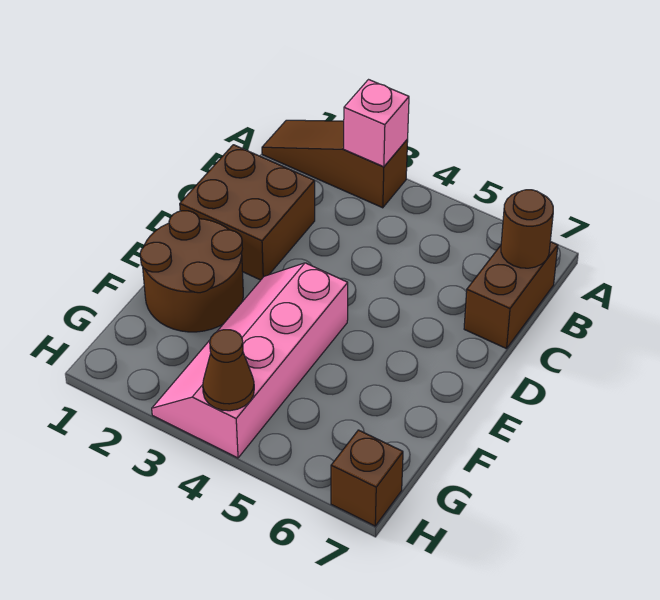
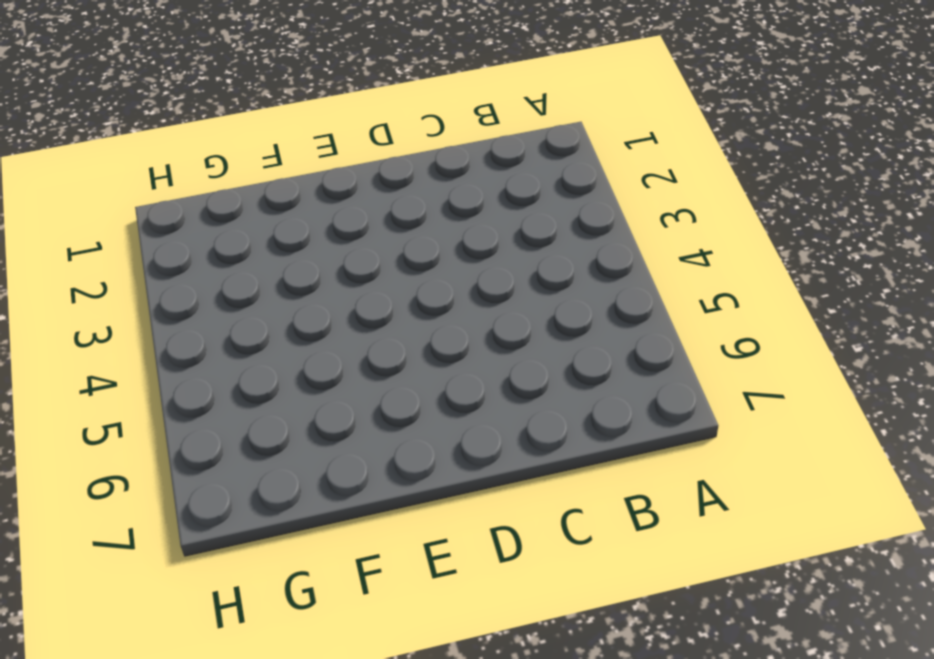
none -> brown 1x3 slope [262,120,408,208]
none -> brown 1x2 brick [464,242,558,349]

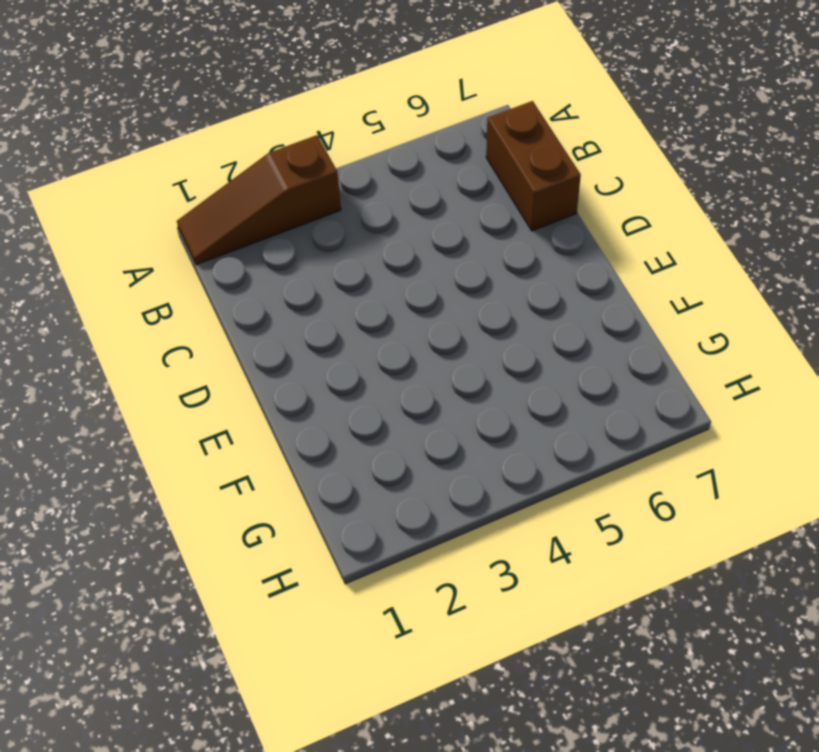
none -> brown 2x2 brick [180,145,315,280]
none -> brown 2x2 round brick [140,211,243,332]

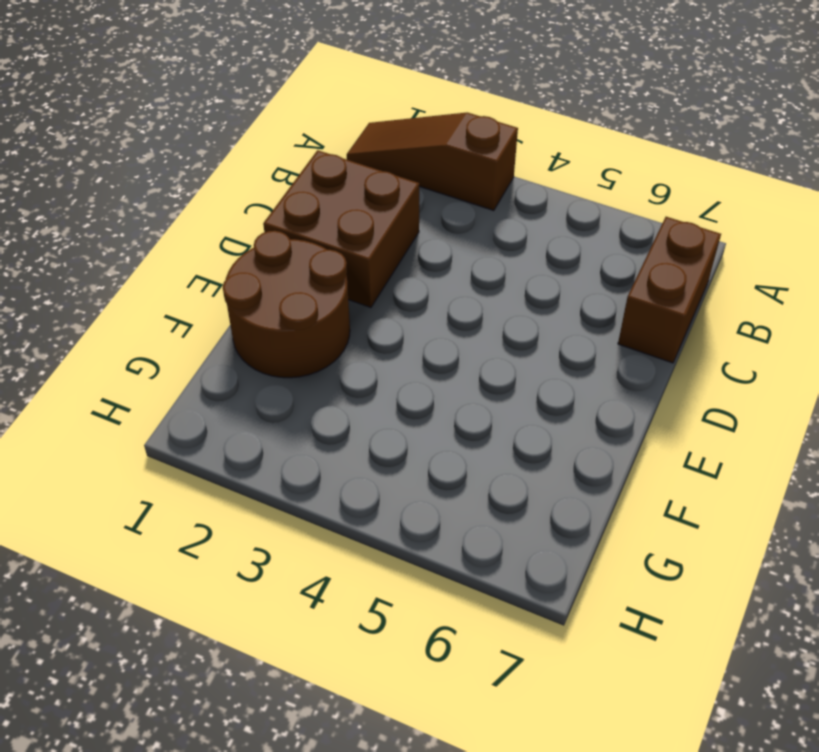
none -> pink 2x4 slope [152,263,348,458]
none -> brown 1x1 brick [331,430,403,526]

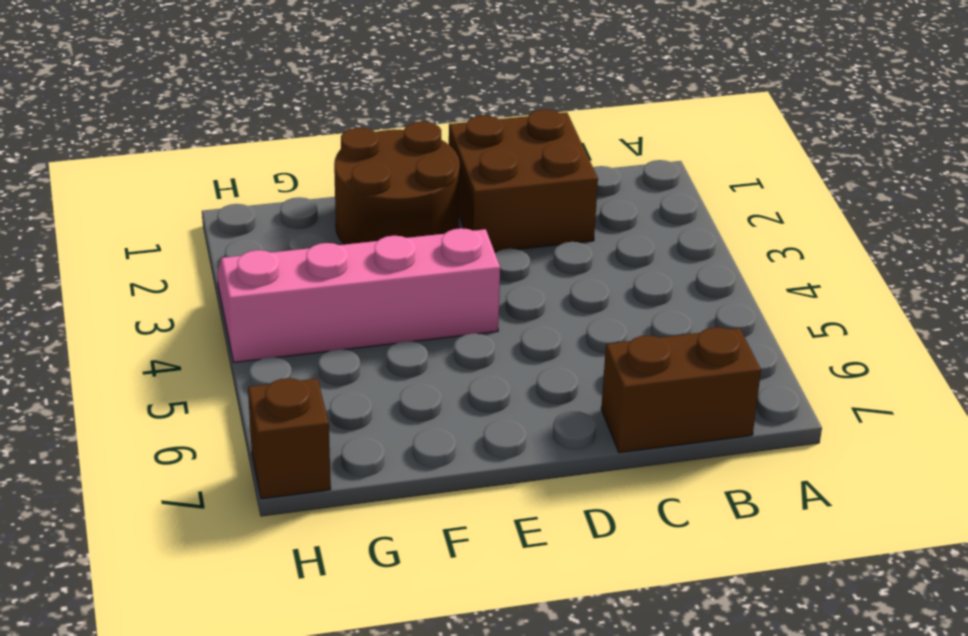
none -> brown 1x3 slope [262,120,408,208]
none -> pink 1x1 brick [344,80,409,167]

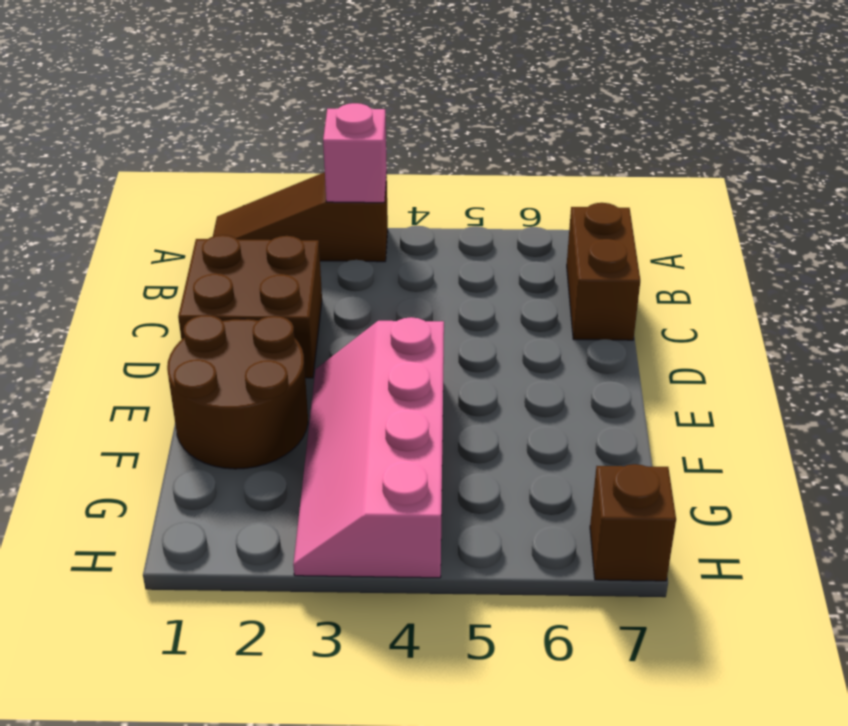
none -> brown 1x1 round brick [501,190,553,268]
none -> brown 1x1 cone [203,330,254,411]

